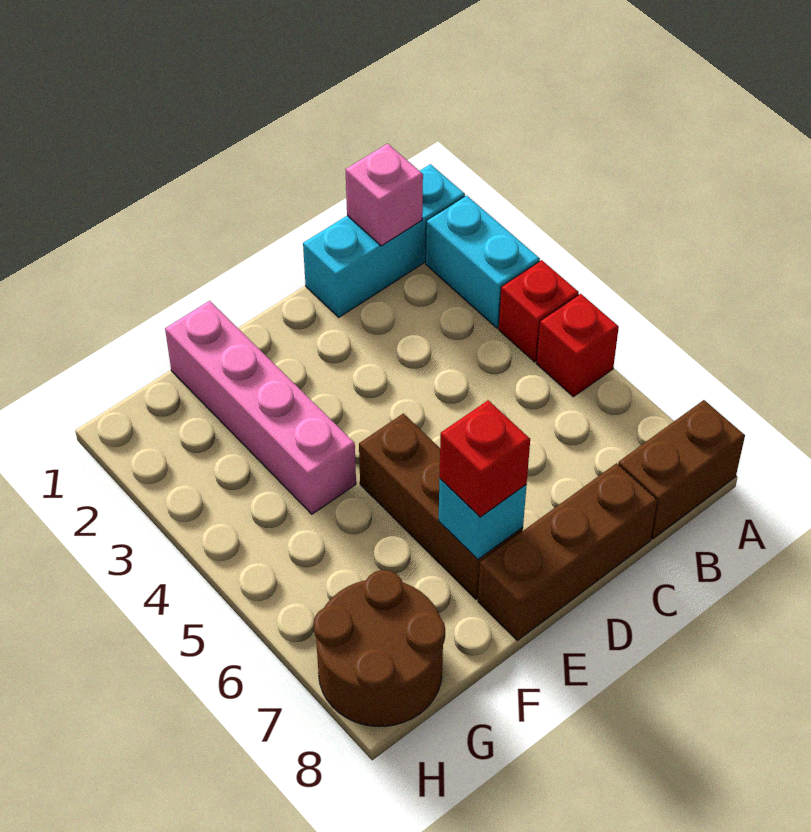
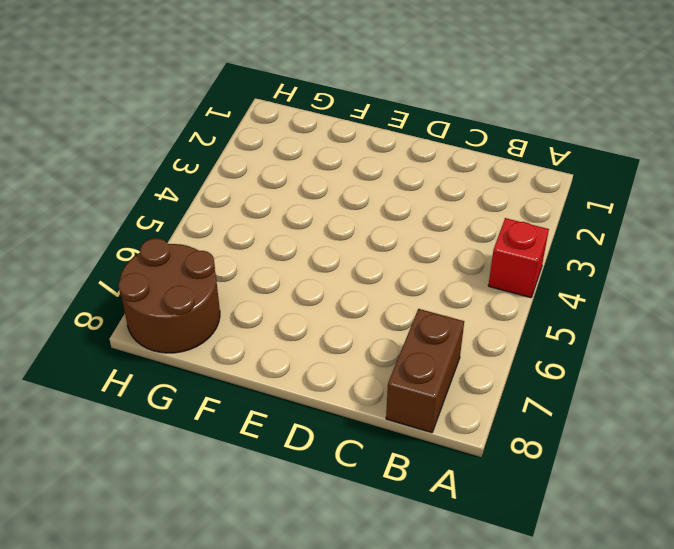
brown 1x2 brick [386,309,464,433] -> brown 1x2 brick turned to [618,400,745,539]
none -> cyan 1x3 brick [303,164,465,317]
none -> cyan 1x2 brick [426,195,540,328]
none -> red 1x1 brick [536,294,619,397]

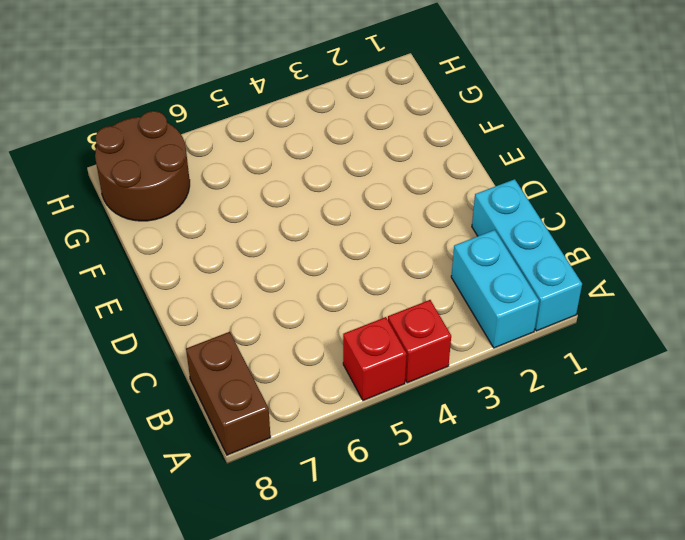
cyan 1x2 brick [451,230,539,348] -> cyan 1x2 brick turned to [426,195,540,328]
none -> brown 1x3 brick [478,463,657,640]
none -> brown 1x3 brick [359,413,523,599]
none -> pink 1x4 brick [165,301,356,514]

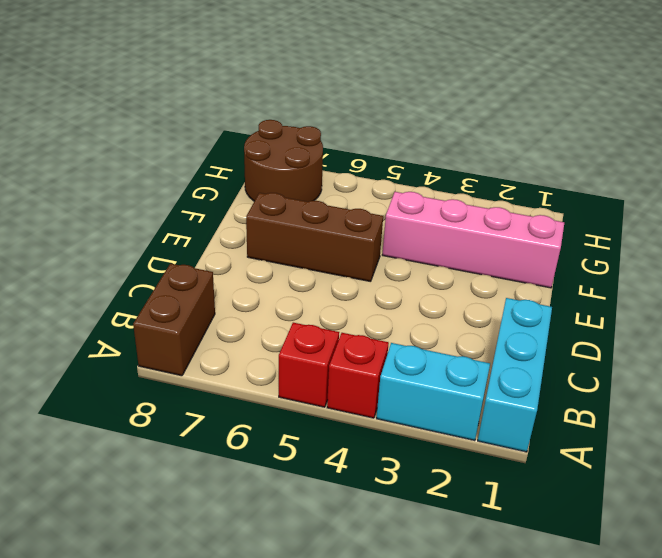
none -> brown 1x3 brick [478,463,657,640]
none -> pink 1x1 brick [345,144,423,246]
none -> cyan 1x1 brick [439,479,527,559]

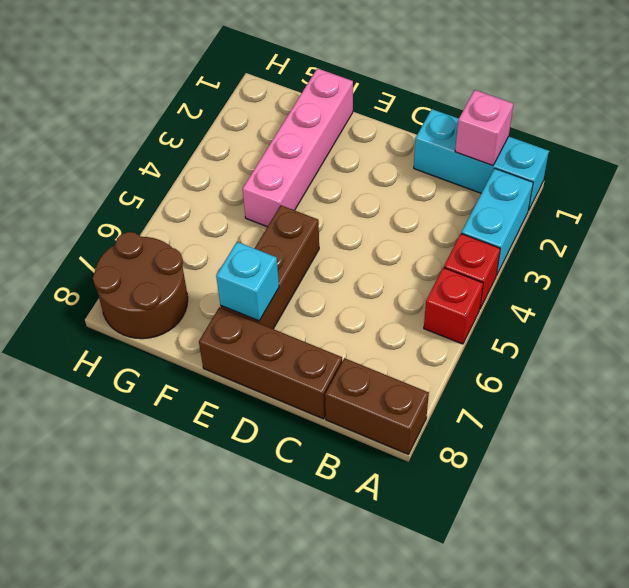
none -> red 1x1 brick [440,400,530,517]

